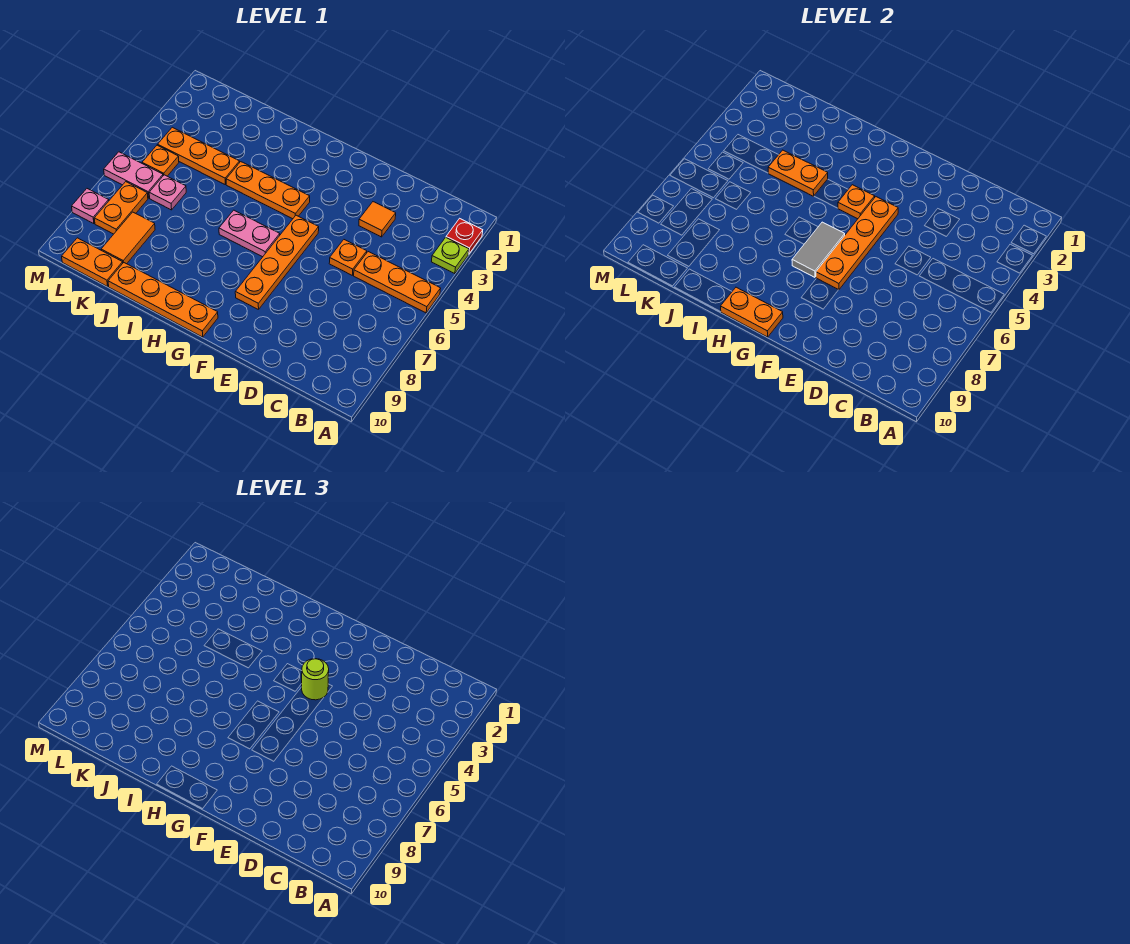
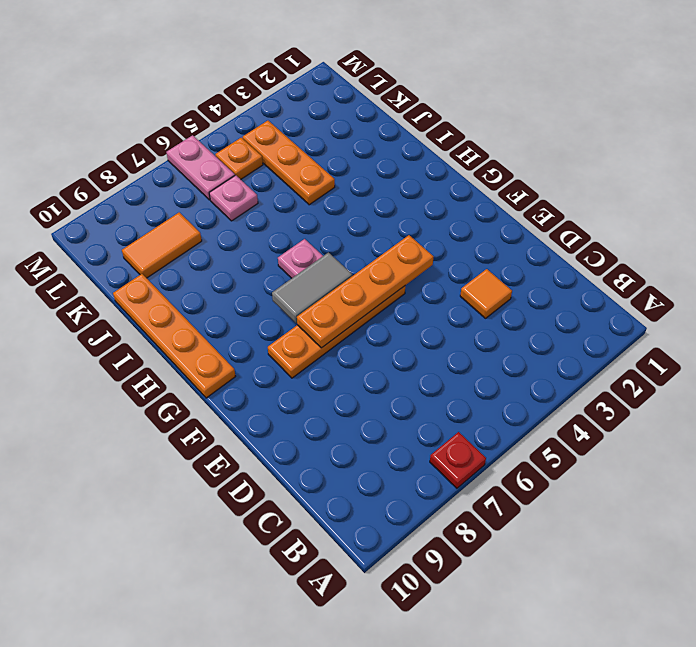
red 1x1 plate [430,432,486,488] -> red 1x1 plate moved to [446,218,483,254]
none -> lime 1x1 plate [432,237,469,274]
none -> orange 1x3 plate [354,252,441,313]
none -> orange 1x1 plate [329,240,367,276]

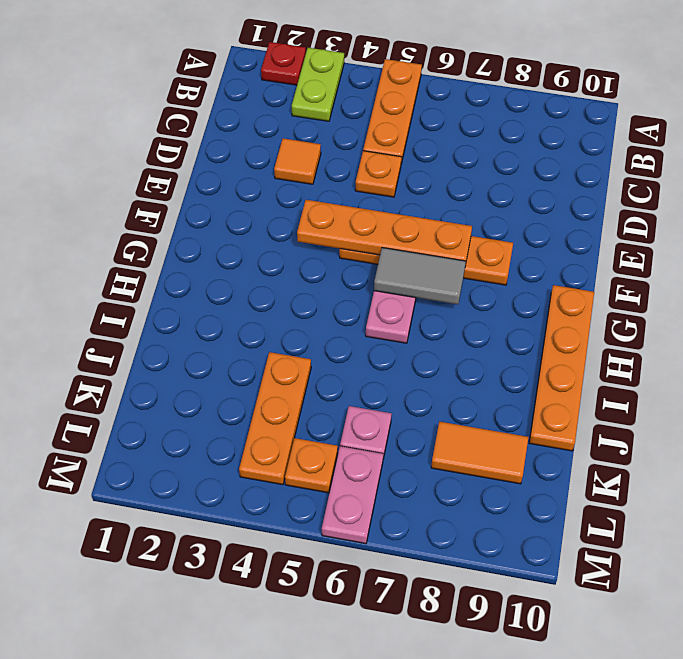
lime 1x2 plate [292,48,344,121] -> lime 1x1 plate [432,237,469,274]
none -> orange 1x3 plate [226,162,310,219]
none -> orange 1x2 plate [62,238,123,286]
none -> orange 1x2 plate [94,182,148,234]

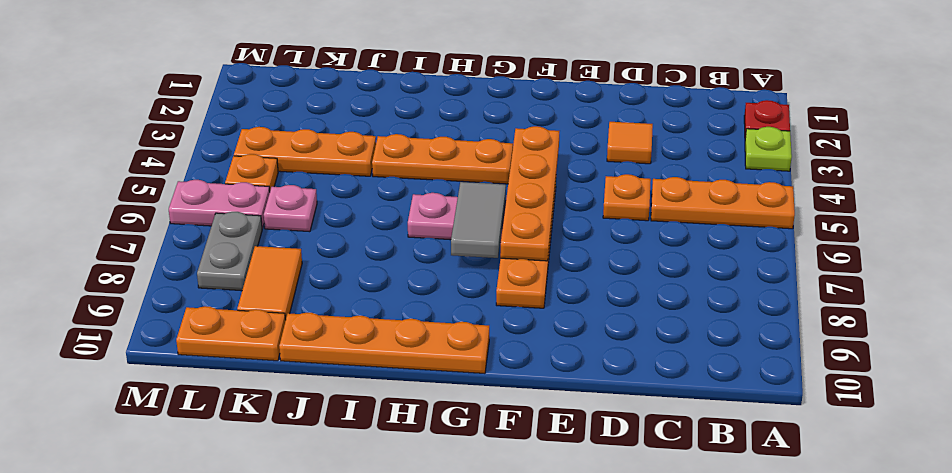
grey 1x2 plate [197,212,262,291] -> orange 1x2 plate [94,182,148,234]
none -> pink 1x1 plate [72,189,109,224]
none -> orange 1x1 plate [838,185,875,219]
none -> orange 1x2 plate [721,287,783,337]

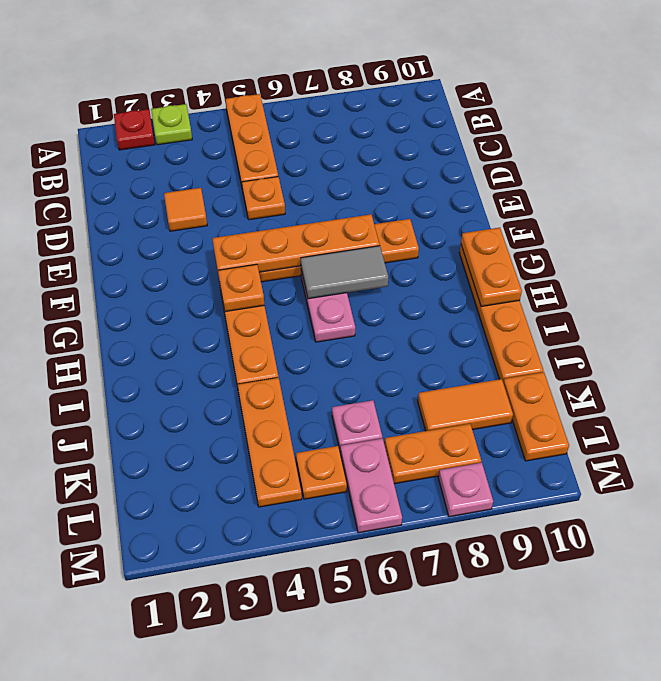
none -> orange 1x2 plate [768,150,828,196]
none -> lime 1x1 round brick [302,659,329,700]

